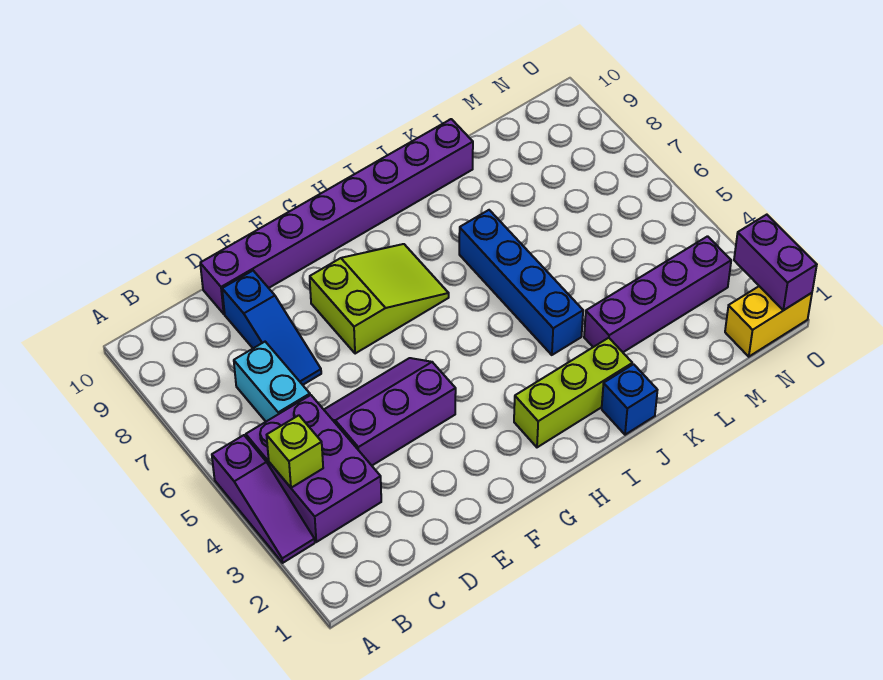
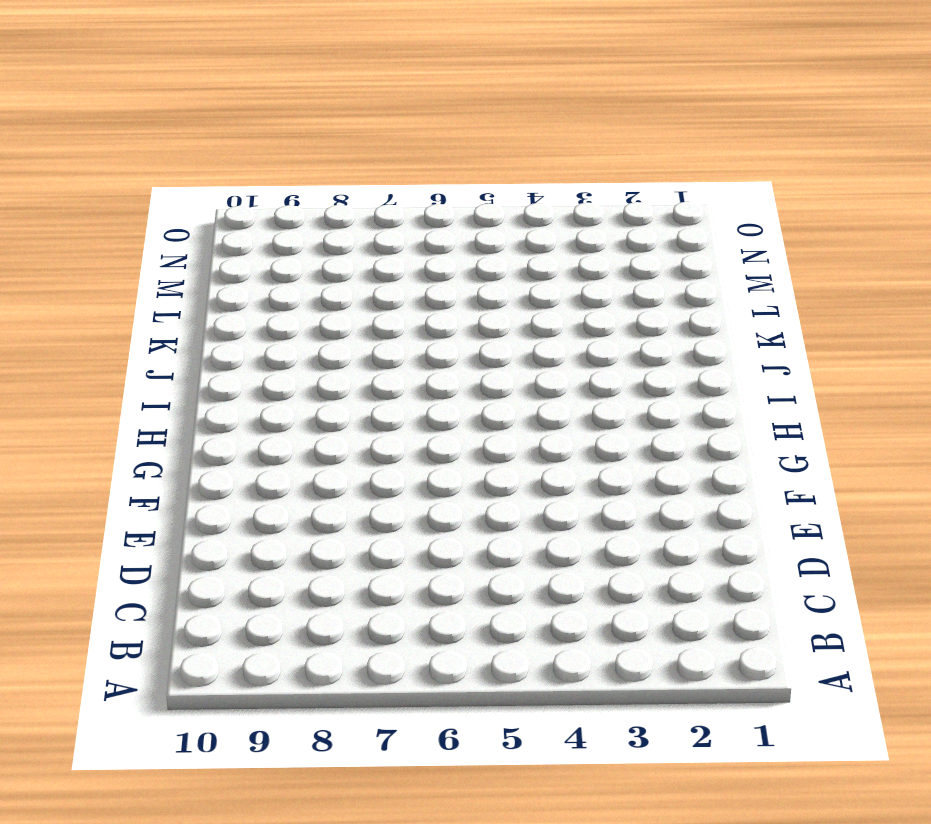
none -> purple 1x3 slope [212,435,315,563]
none -> purple 2x3 brick [246,395,381,542]
none -> cyan 1x2 brick [234,342,310,421]

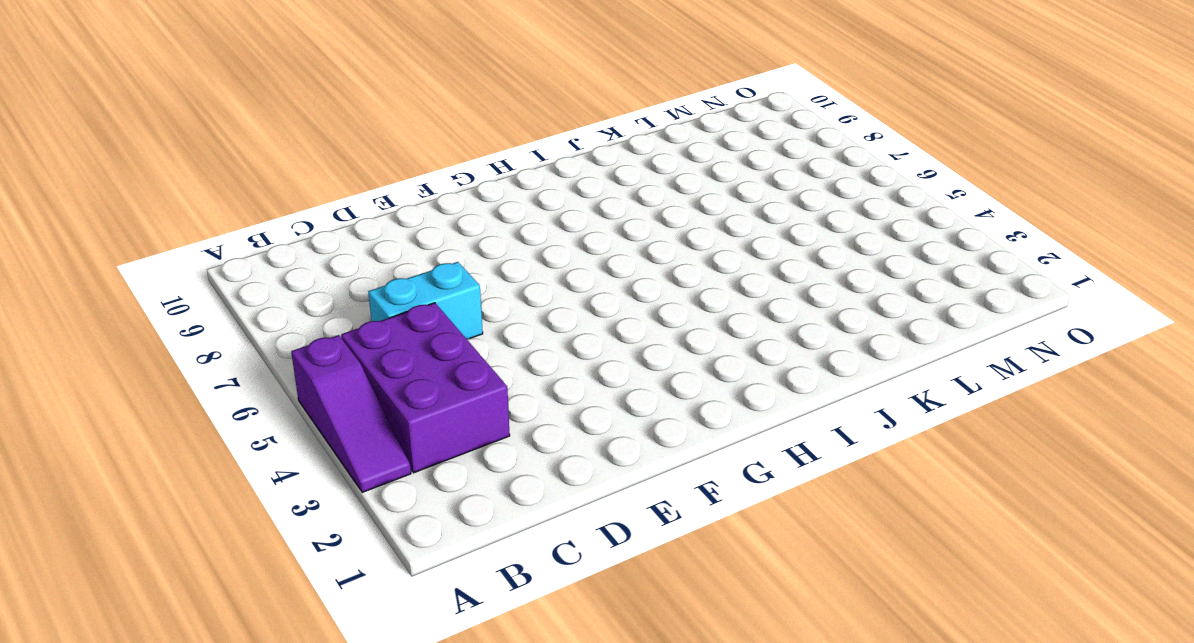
cyan 1x2 brick [368,262,483,339] -> cyan 1x2 brick turned to [234,342,310,421]
none -> purple 2x3 slope [324,358,456,465]
none -> blue 1x3 slope [222,271,321,385]
none -> purple 1x8 brick [200,119,473,314]

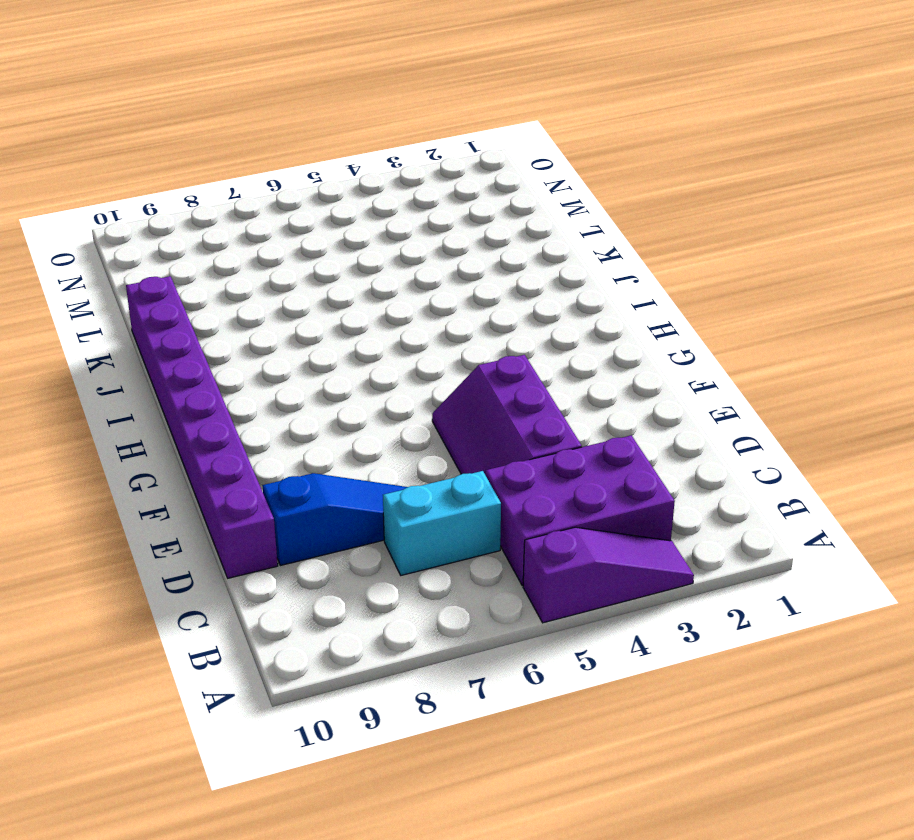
none -> lime 2x3 slope [310,244,449,354]
none -> lime 1x3 brick [514,338,632,447]
none -> blue 1x1 brick [602,364,657,435]

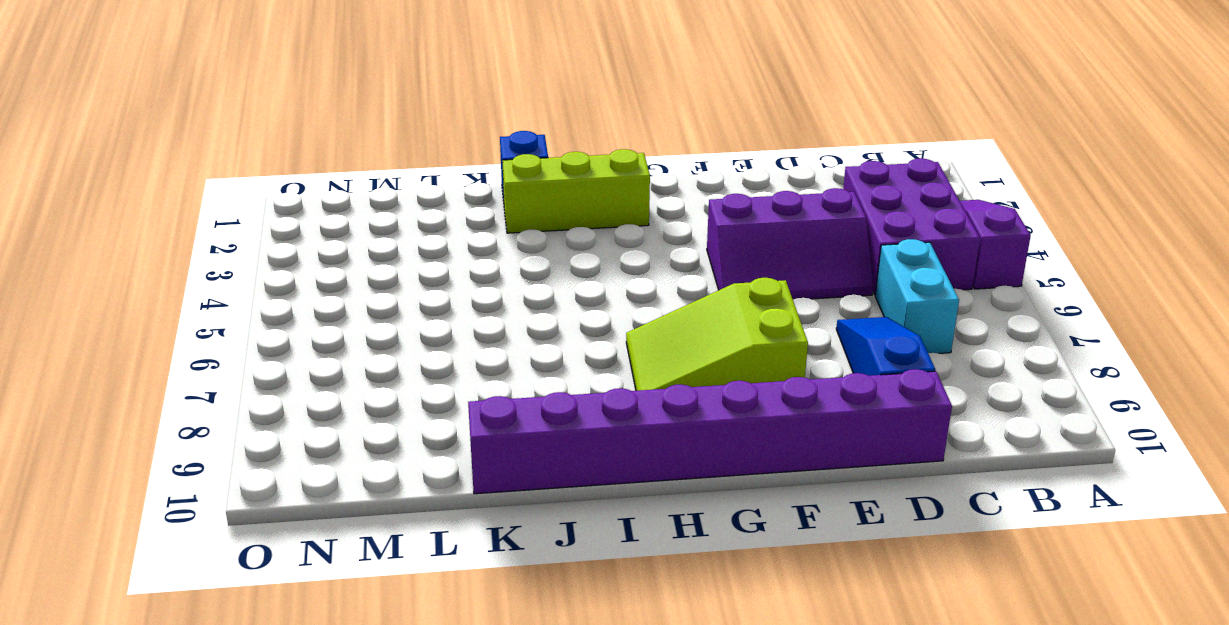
none -> blue 1x4 brick [459,210,583,355]
none -> purple 1x4 brick [584,236,731,352]
none -> yellow 1x2 brick [725,286,812,357]

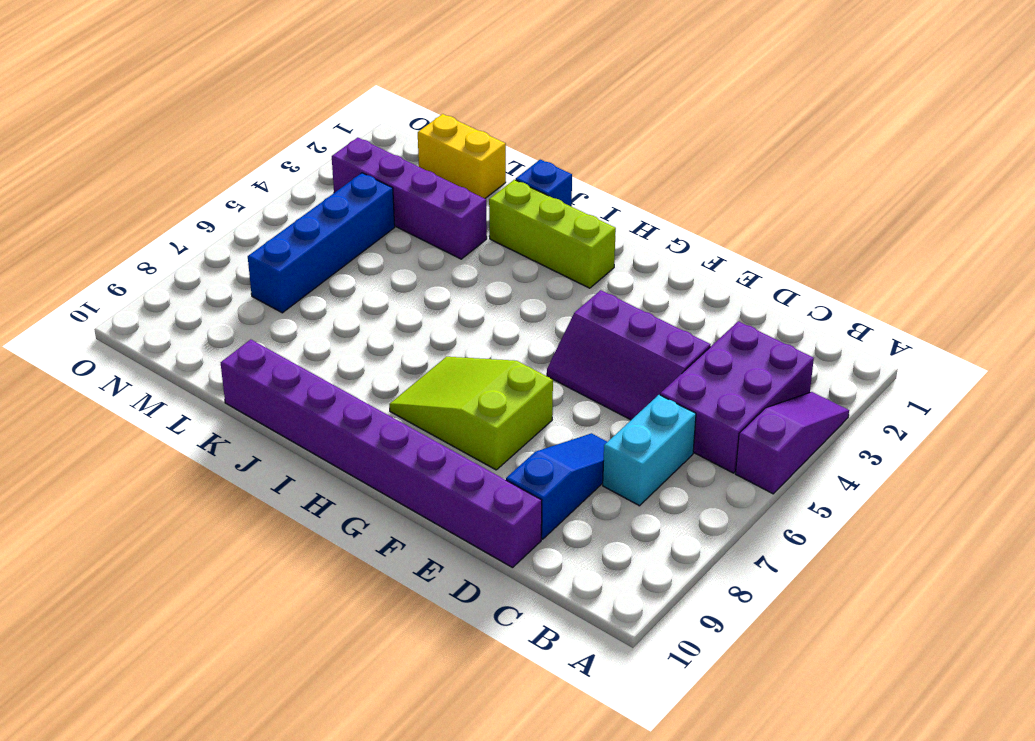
yellow 1x2 brick [418,114,506,199] -> yellow 1x2 brick moved to [725,286,812,357]
blue 1x4 brick [248,173,395,313] -> blue 1x4 brick moved to [459,210,583,355]
none -> lime 1x1 brick [267,415,323,488]
none -> purple 1x2 brick [734,215,817,310]

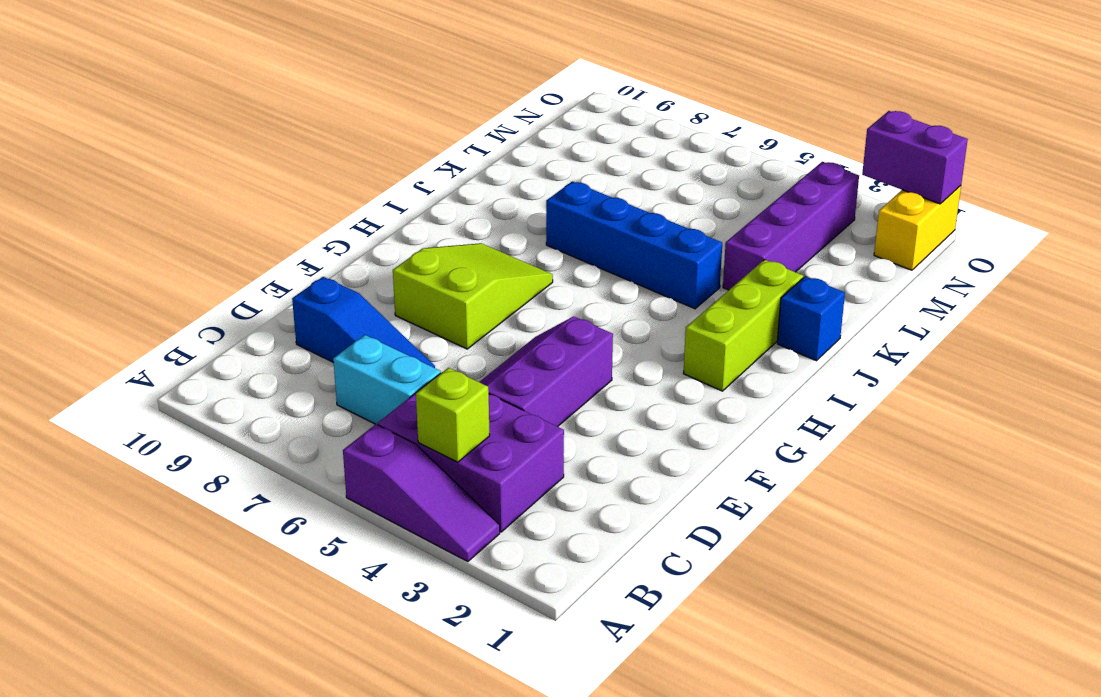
none -> purple 1x8 brick [200,119,473,314]

